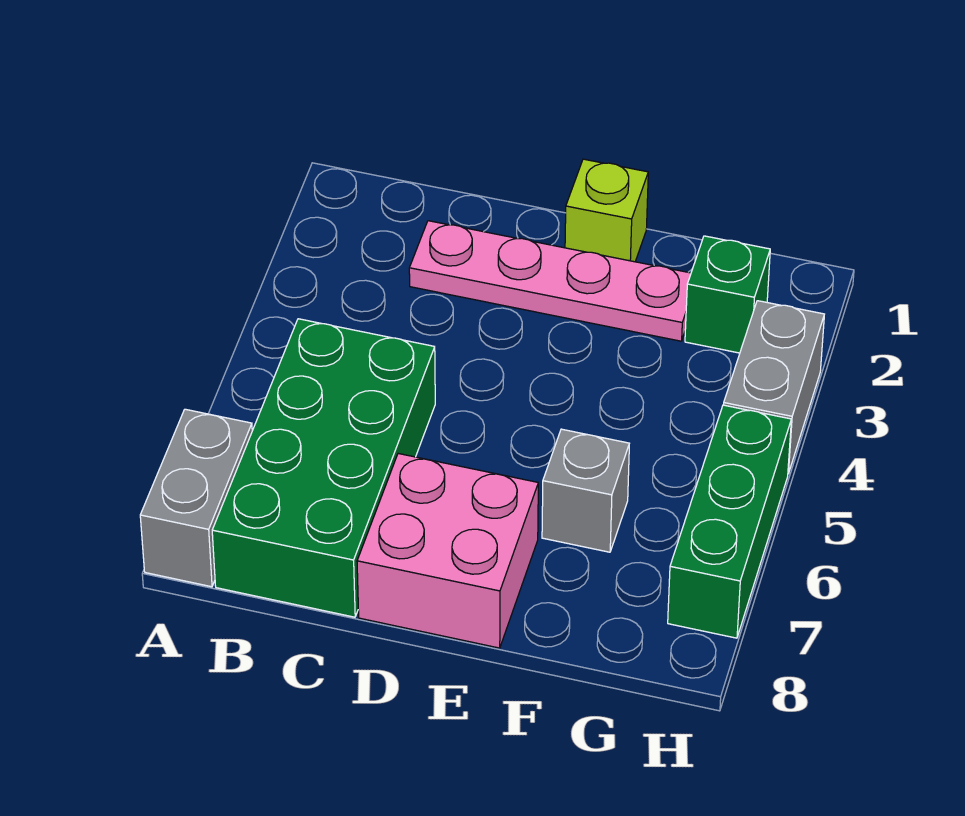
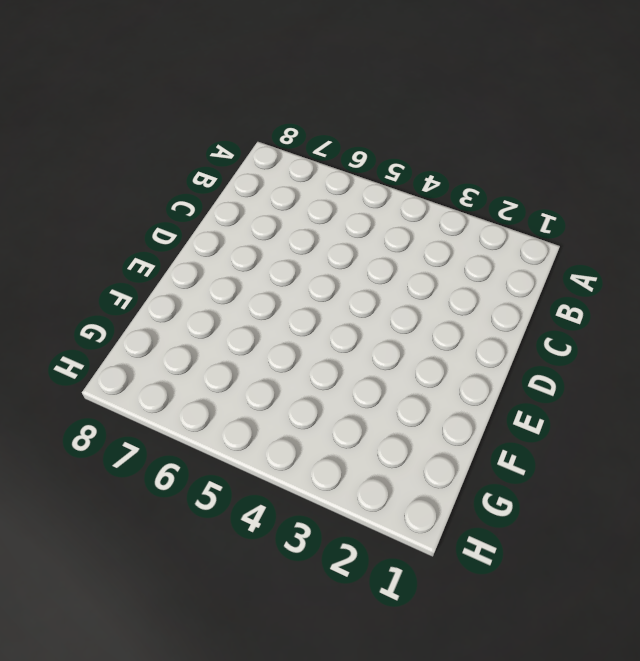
none -> grey 1x2 brick [140,409,252,587]
none -> green 2x4 brick [212,319,435,617]

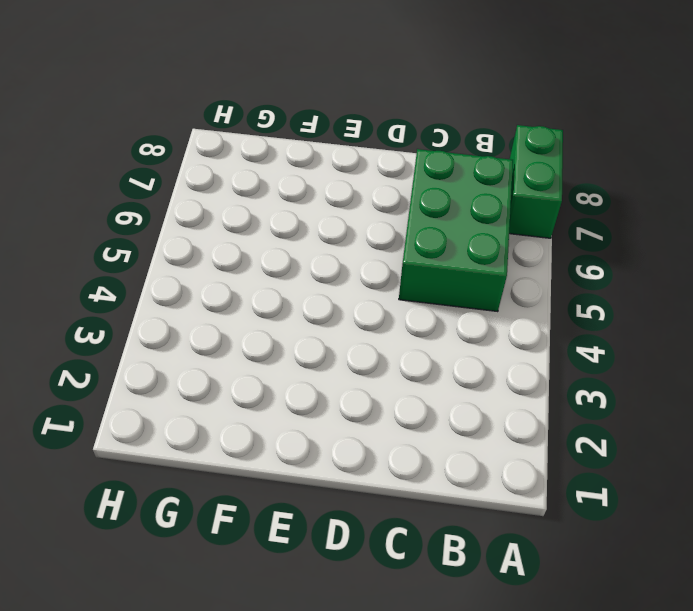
green 1x2 brick [509,125,563,238] -> grey 1x2 brick [140,409,252,587]
green 2x3 brick [399,149,513,312] -> green 2x4 brick [212,319,435,617]
none -> pink 1x4 plate [409,221,691,341]
none -> pink 2x2 brick [357,454,538,648]

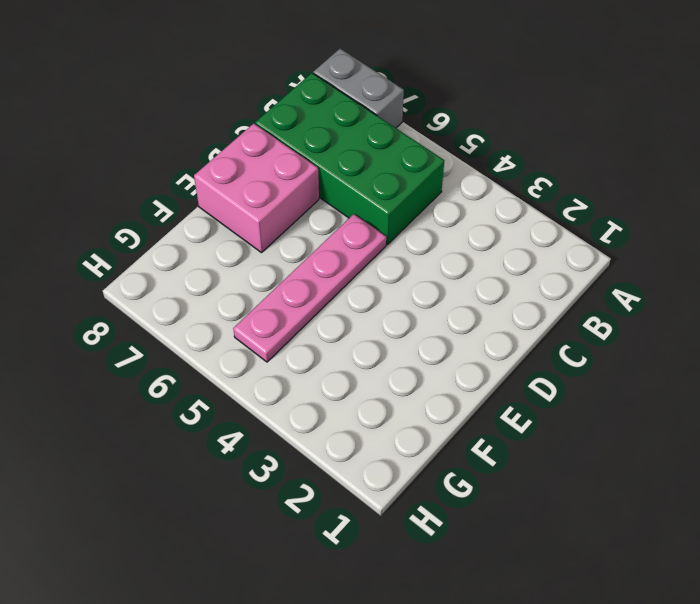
pink 1x4 plate [233,214,386,362] -> pink 1x4 plate moved to [409,221,691,341]
none -> lime 1x1 brick [565,159,648,262]
none -> grey 1x1 brick [542,429,629,552]

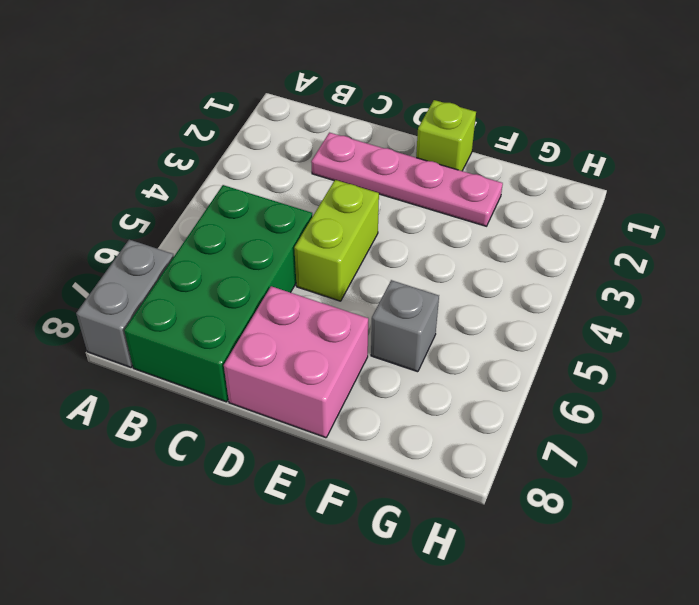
lime 1x2 brick [294,180,379,301] -> none
none -> green 1x1 brick [685,236,770,353]
none -> grey 1x2 brick [724,301,824,474]

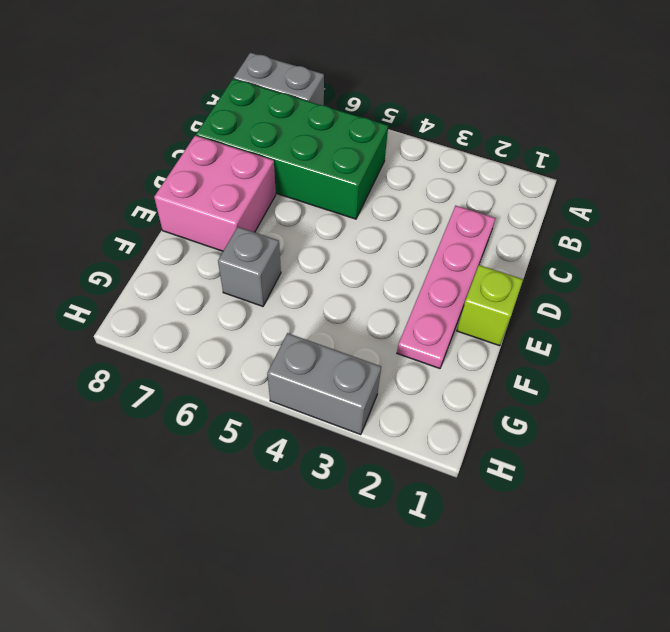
none -> green 1x1 brick [685,236,770,353]
none -> green 1x3 brick [668,405,791,638]

